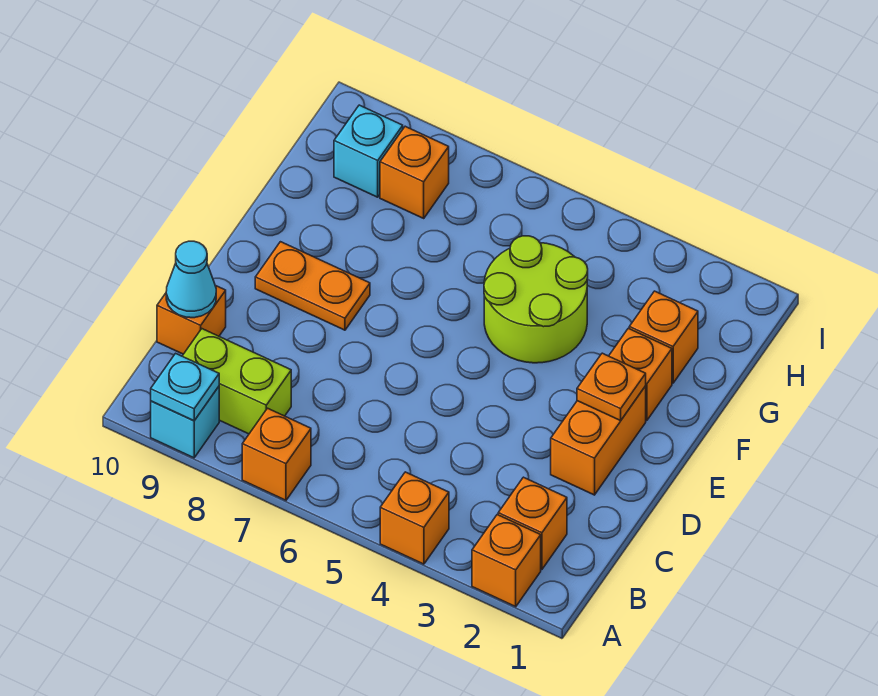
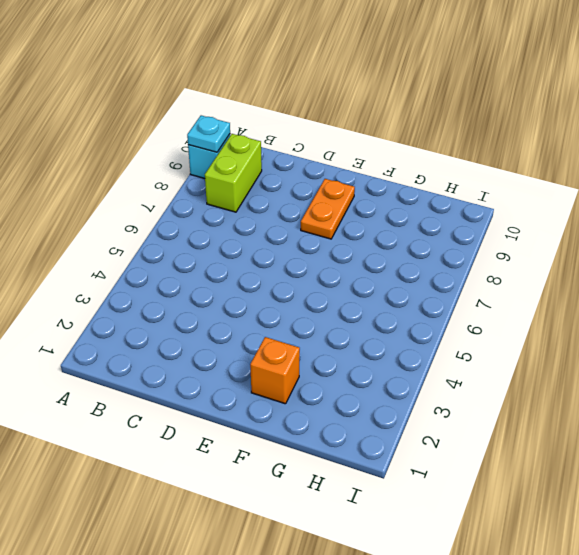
none -> orange 1x1 brick [472,515,541,607]
none -> orange 1x1 brick [380,472,449,564]
none -> orange 1x1 brick [242,408,311,500]

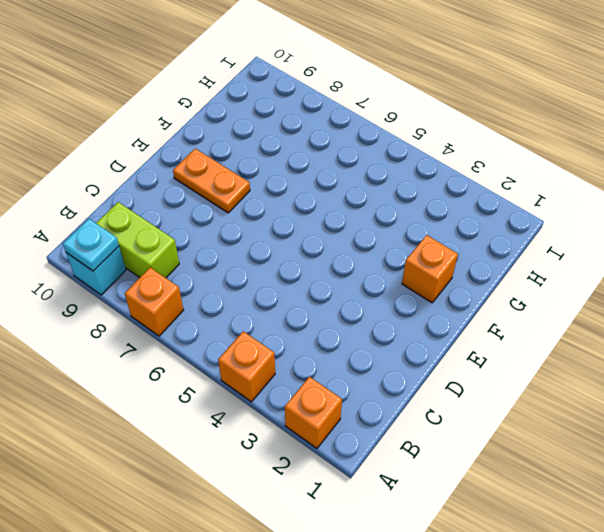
none -> orange 1x1 brick [498,477,567,569]
none -> orange 1x1 brick [157,286,226,354]
none -> orange 1x2 brick [551,386,646,495]

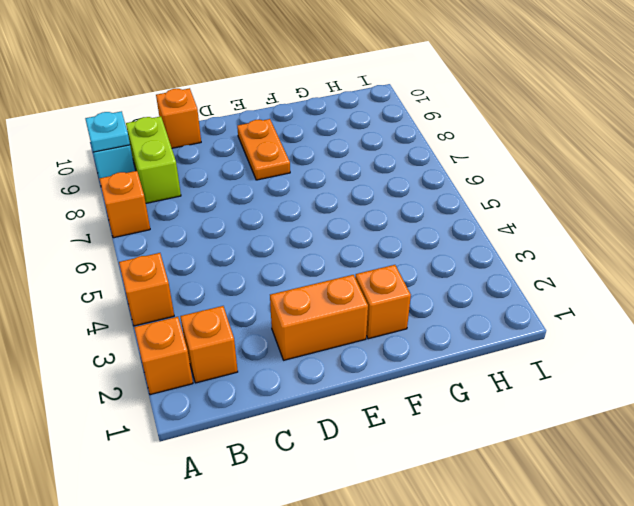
none -> lime 2x2 round brick [484,236,588,363]
none -> orange 1x1 brick [629,291,698,383]
none -> orange 1x1 brick [380,126,449,218]

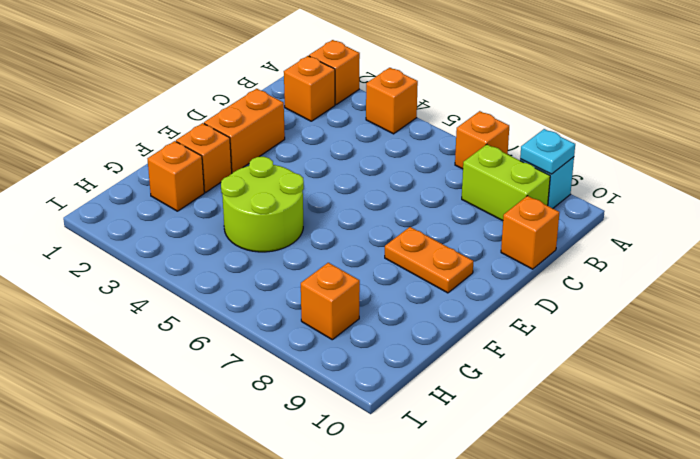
none -> cyan 1x1 brick [334,105,403,197]
none -> cyan 1x1 cone [166,241,216,318]
none -> orange 1x1 plate [577,353,646,421]

